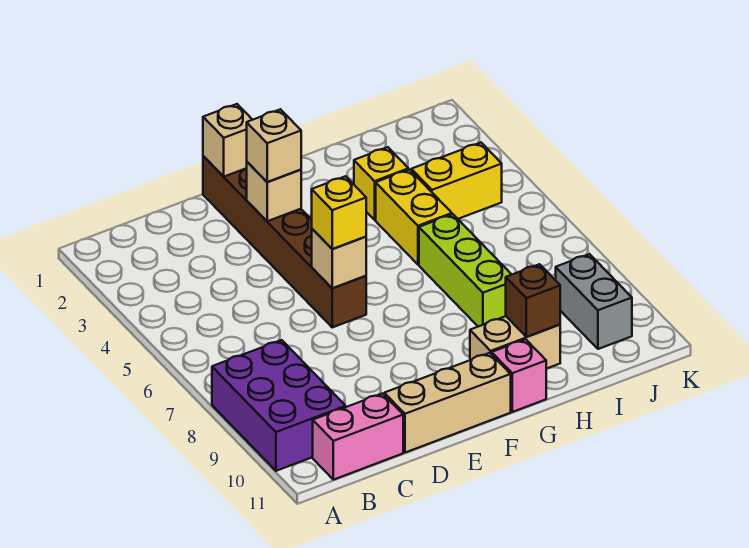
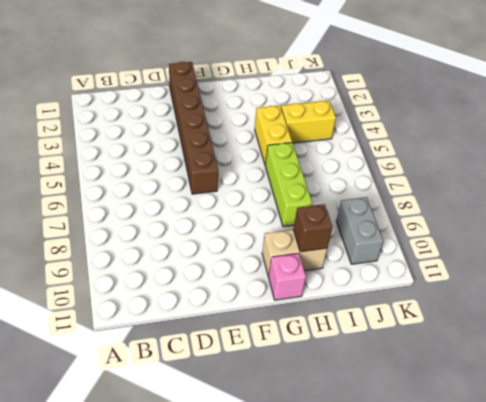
none -> purple 2x3 brick [212,340,346,471]
none -> pink 1x2 brick [313,394,403,480]
none -> tan 1x3 brick [384,353,511,453]

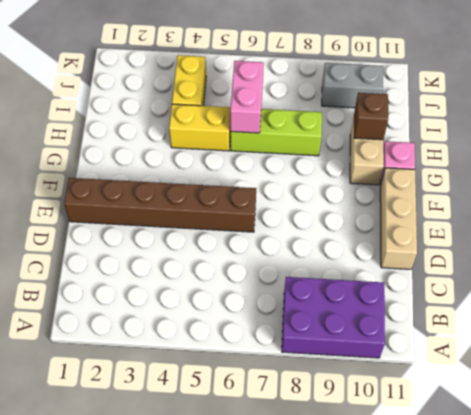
pink 1x2 brick [230,61,264,133] -> pink 1x2 brick moved to [313,394,403,480]
none -> yellow 1x1 brick [354,147,409,220]
none -> tan 1x1 brick [203,104,252,177]
none -> tan 1x1 brick [246,162,301,221]

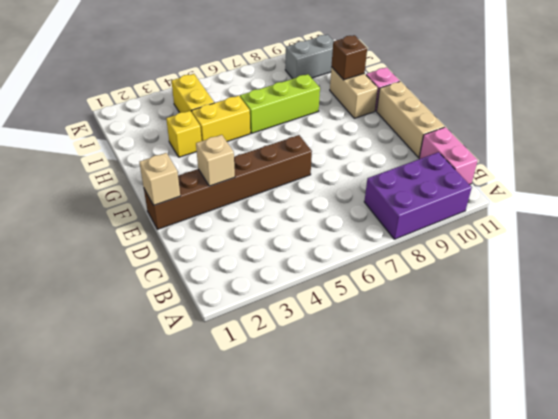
none -> tan 1x1 brick [312,229,366,288]
none -> tan 1x1 brick [247,109,301,182]
none -> yellow 1x1 brick [312,176,366,249]

